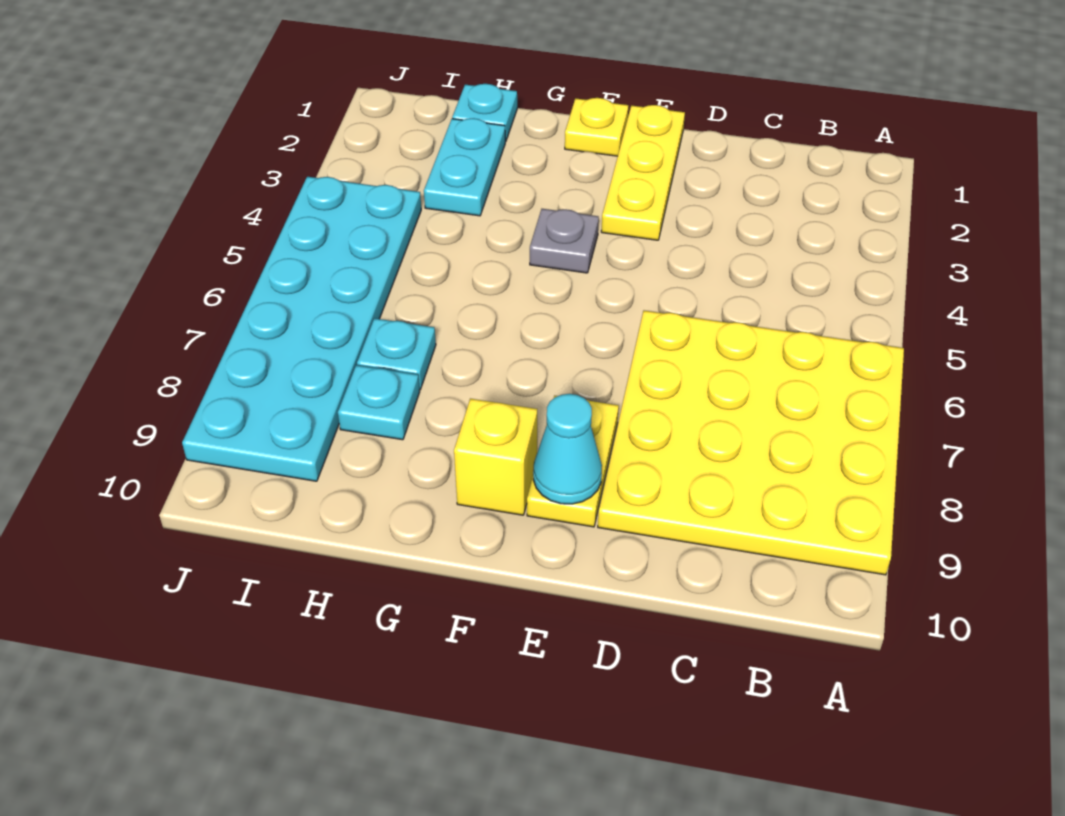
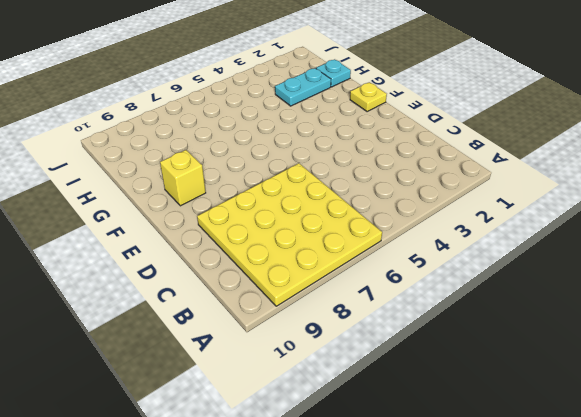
none -> yellow 1x3 plate [601,105,685,240]
none -> yellow 1x2 plate [527,396,619,527]
none -> grey 1x1 plate [530,209,599,273]

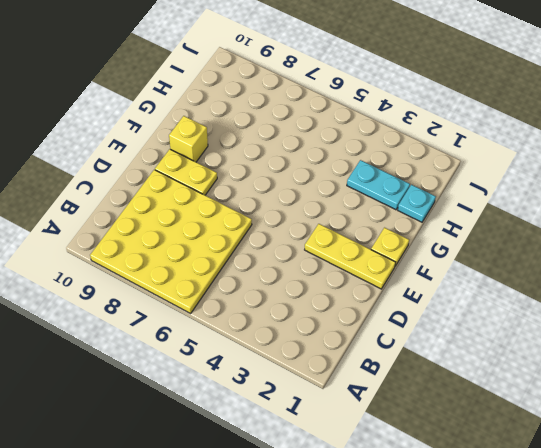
none -> grey 1x1 plate [530,209,599,273]
none -> cyan 1x1 plate [357,318,436,390]
none -> cyan 1x1 plate [338,365,420,440]

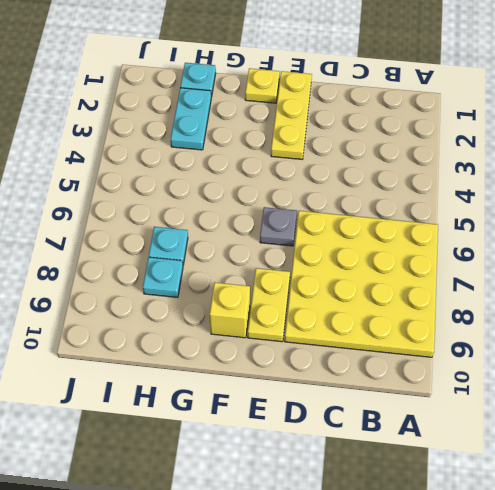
grey 1x1 plate [260,207,297,246] -> grey 1x1 plate moved to [530,209,599,273]
none -> cyan 2x6 plate [182,177,421,481]
none -> cyan 1x1 cone [533,394,602,504]

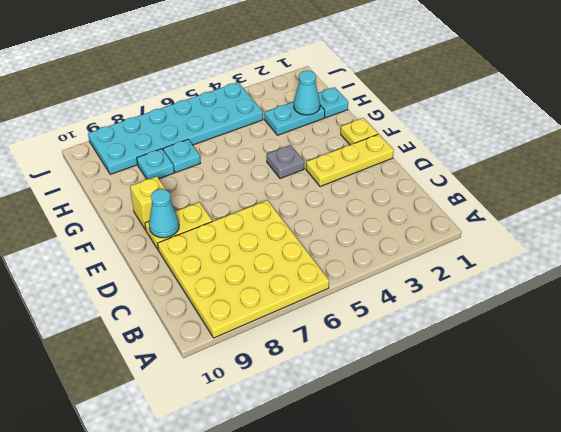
cyan 1x1 cone [294,71,320,115] -> none

